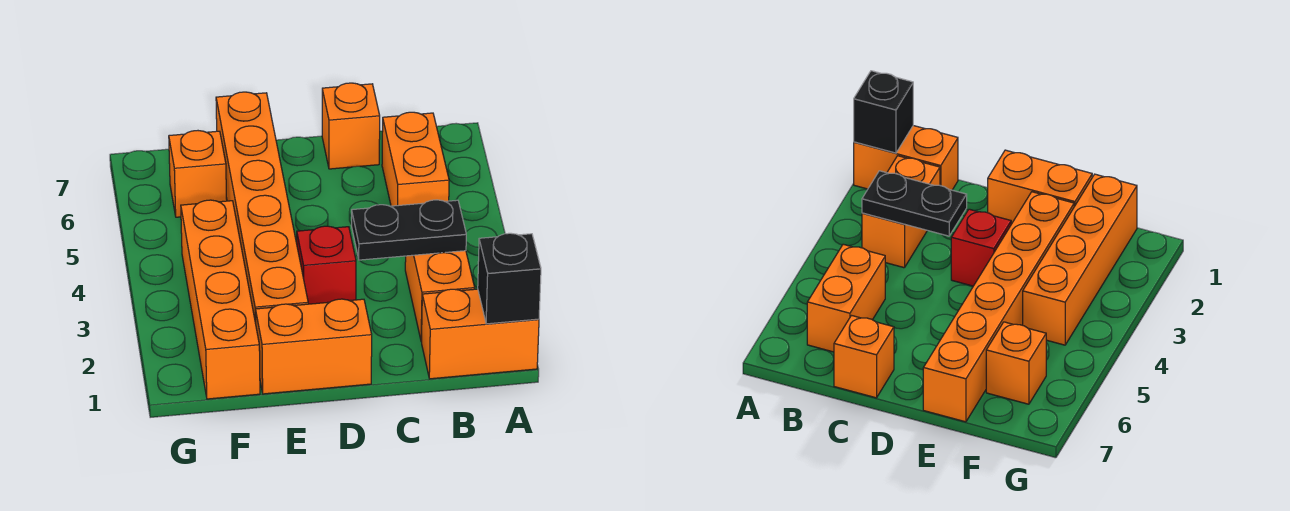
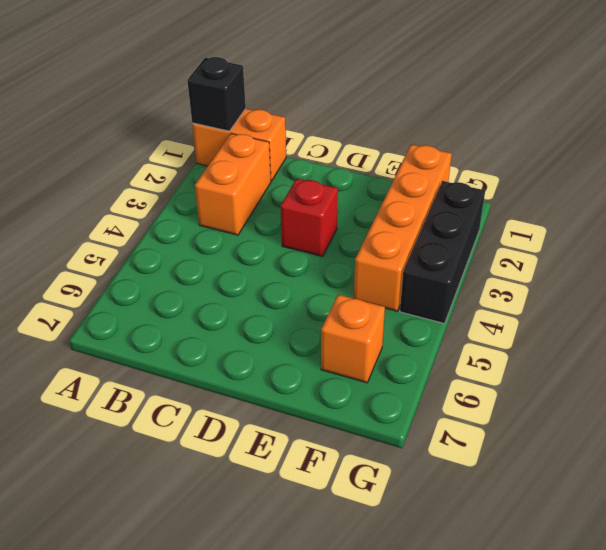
black 1x3 brick [400,181,485,324] -> none
none -> orange 1x2 brick [382,112,449,206]
none -> orange 1x1 brick [322,83,380,169]

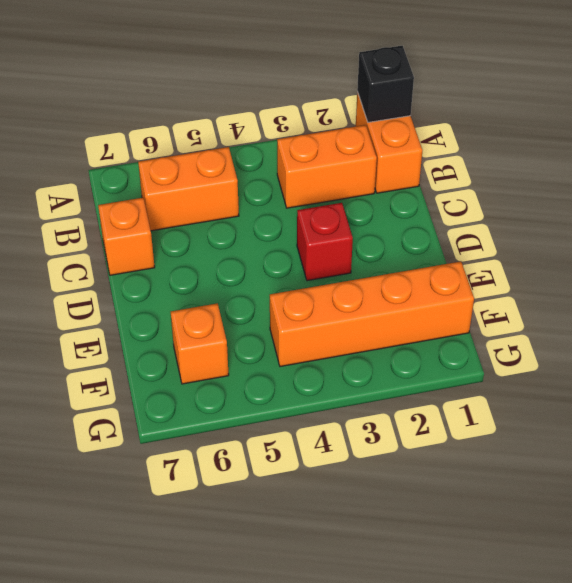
none -> orange 1x2 brick [256,299,372,394]
none -> orange 1x6 brick [216,92,308,323]

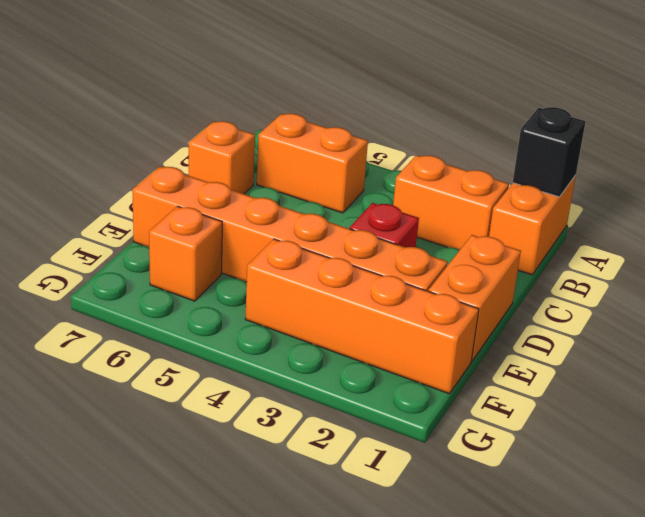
none -> black 1x2 plate [351,200,466,260]

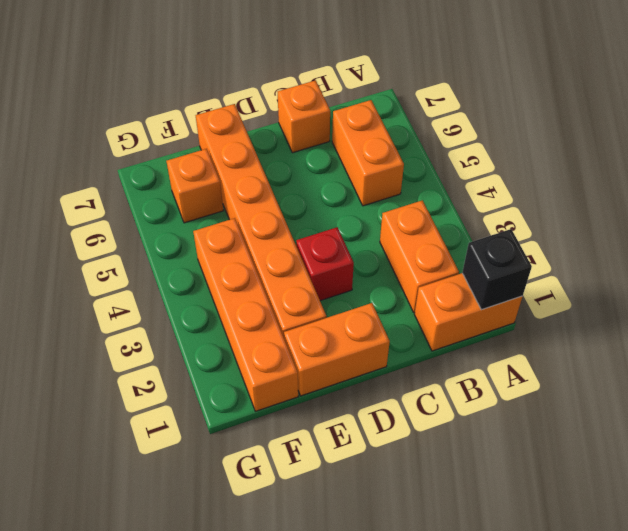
none -> black 1x2 plate [351,200,466,260]

